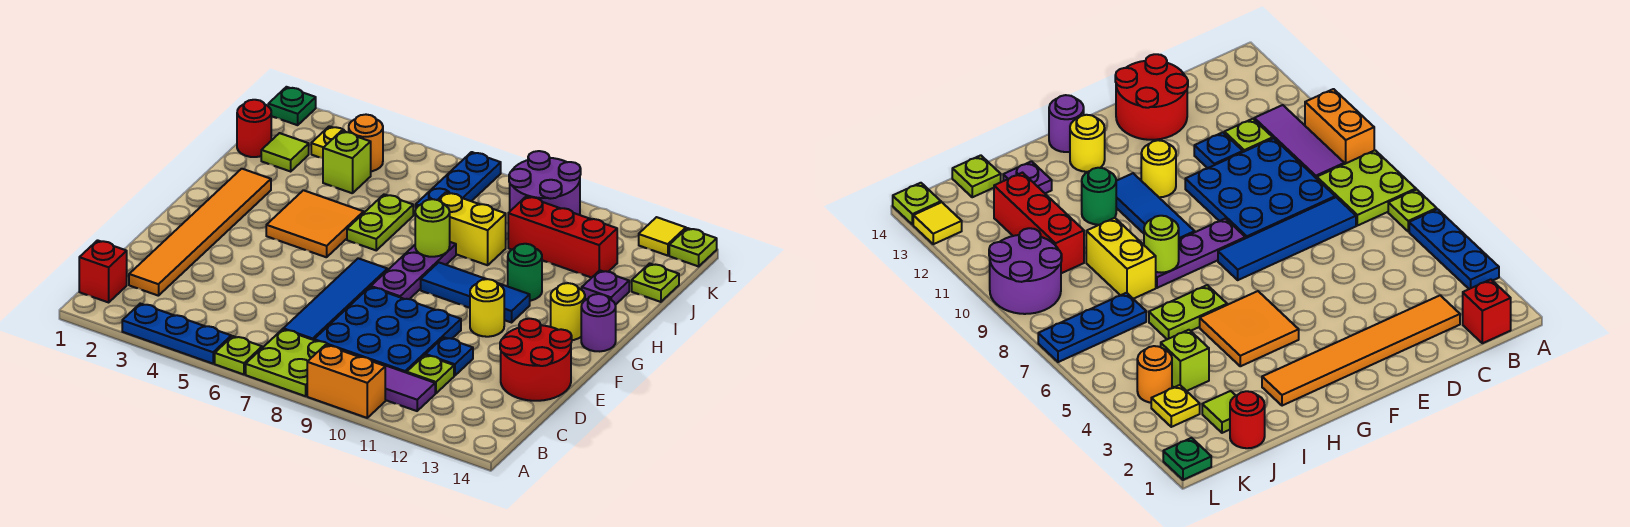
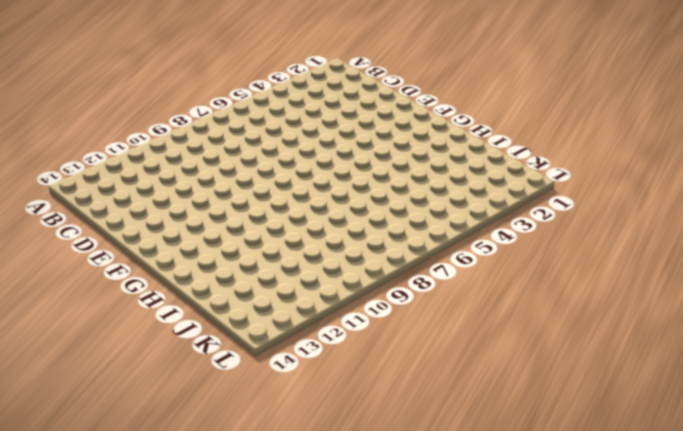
none -> blue 1x3 plate [122,304,231,364]
none -> lime 1x1 plate [215,336,262,374]
none -> lime 2x2 plate [246,329,342,396]
none -> orange 1x2 brick [307,345,385,418]

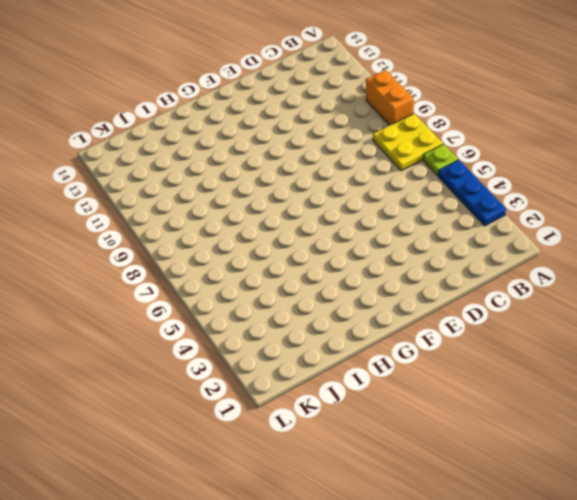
yellow 2x2 plate [373,114,443,171] -> lime 2x2 plate [246,329,342,396]
none -> red 1x1 brick [79,240,127,302]
none -> purple 1x3 tile [344,351,435,411]
none -> orange 1x6 tile [129,169,271,296]
none -> blue 1x4 tile [283,258,387,340]

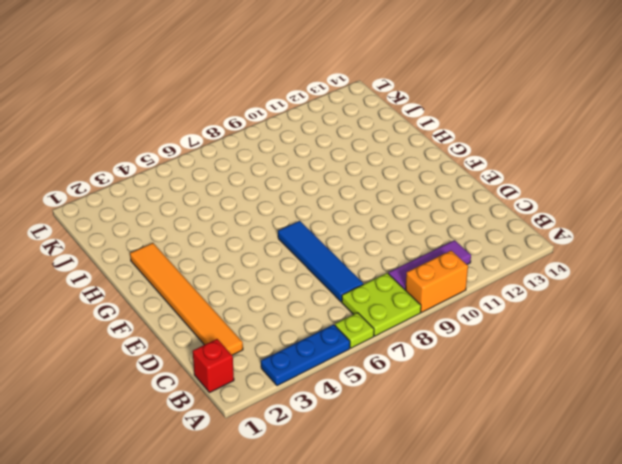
none -> blue 3x3 plate [314,287,461,373]
none -> lime 1x1 plate [407,355,454,393]
none -> blue 1x1 plate [426,337,473,376]
none -> red 2x2 round brick [500,319,572,401]

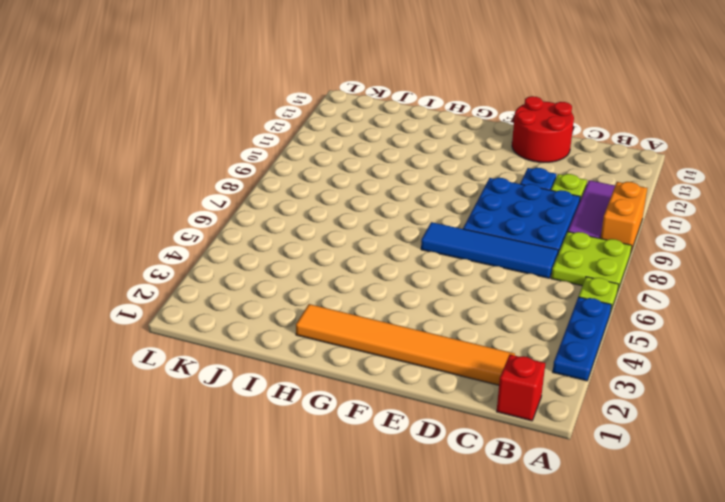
none -> purple 1x3 plate [371,242,456,299]
none -> yellow 1x1 round brick [470,279,504,337]
none -> orange 2x2 tile [266,190,364,257]
none -> blue 1x3 tile [421,262,530,322]

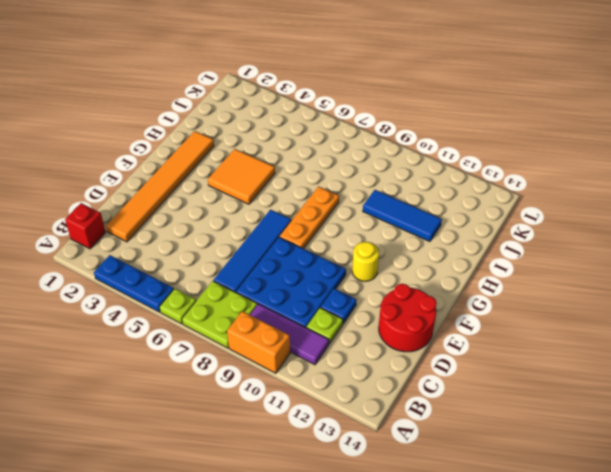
orange 1x3 plate [279,186,339,249] -> purple 1x3 plate [371,242,456,299]
blue 1x3 tile [363,190,442,242] -> blue 1x3 tile moved to [421,262,530,322]
none -> yellow 1x1 round brick [551,283,585,340]
none -> purple 1x1 round brick [581,294,616,351]
none -> lime 1x2 plate [347,194,413,250]
none -> green 1x1 round brick [508,244,542,301]

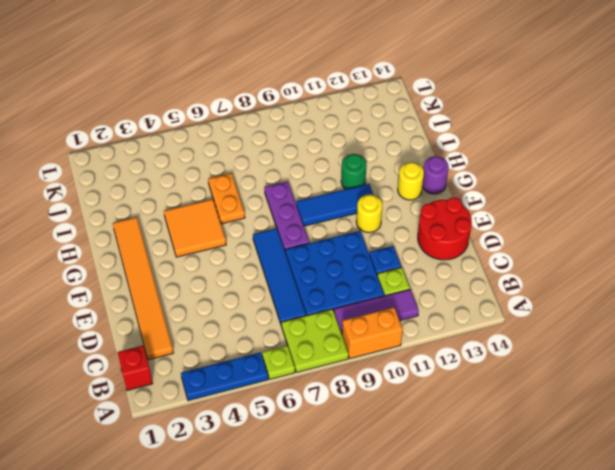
orange 1x2 plate [208,173,245,224] -> lime 1x2 plate [347,194,413,250]
none -> yellow 1x2 brick [438,192,506,265]
none -> purple 1x1 plate [582,270,629,305]
none -> red 1x1 round brick [237,100,271,157]
none -> lime 1x1 tile [261,133,309,171]

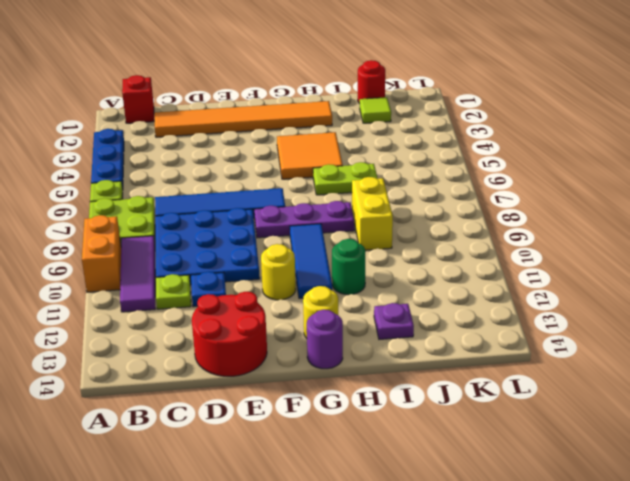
none -> lime 1x1 brick [323,131,371,193]
none -> blue 1x3 plate [416,152,501,208]
none -> red 1x3 brick [508,196,617,278]
none -> lime 1x1 plate [632,263,679,302]

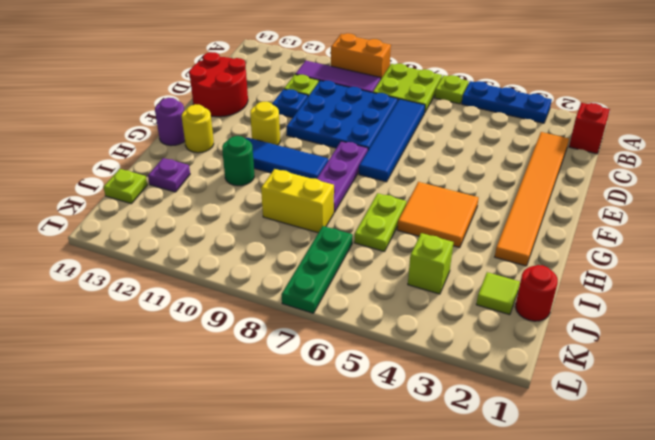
green 1x3 plate [282,226,353,313] -> blue 1x3 plate [416,152,501,208]
none -> red 1x3 brick [508,196,617,278]
none -> yellow 1x1 plate [311,126,345,158]
none -> orange 1x1 round brick [349,115,383,171]
none -> purple 2x2 round brick [509,151,581,215]

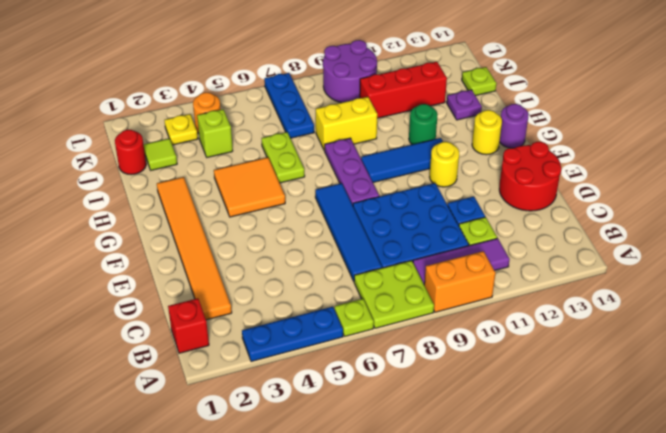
none -> green 1x1 plate [268,87,316,125]
none -> yellow 1x1 tile [639,217,686,256]
none -> lime 1x1 plate [669,228,717,266]
none -> lime 1x1 round brick [415,199,450,257]

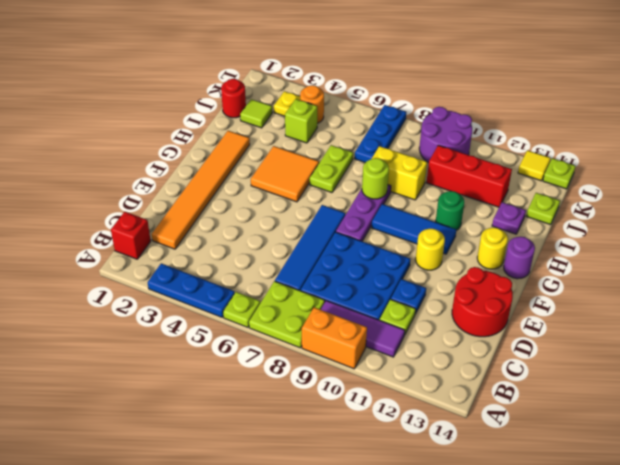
none -> green 1x1 plate [268,87,316,125]

